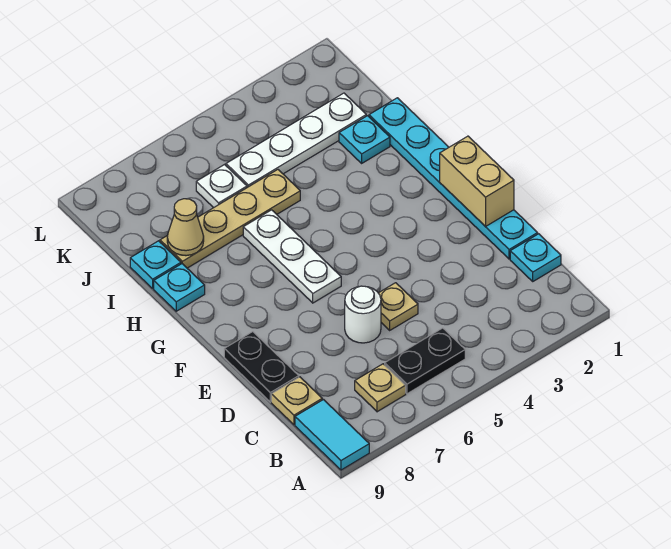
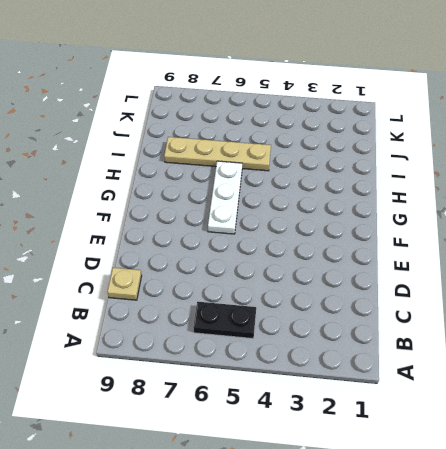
none -> cyan 1x2 tile [295,400,369,470]
none -> tan 1x1 plate [355,364,406,412]
none -> cyan 1x1 plate [510,234,561,281]

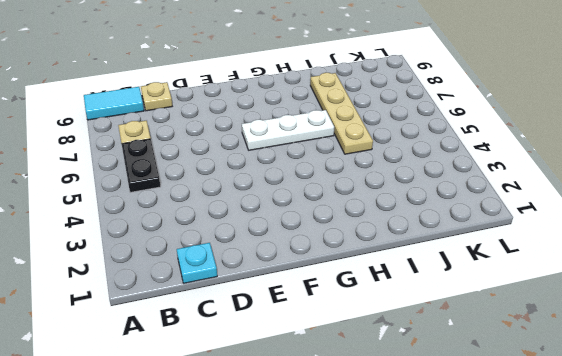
none -> cyan 1x6 plate [369,98,538,259]
none -> tan 1x1 plate [379,283,418,330]
none -> white 1x1 round brick [345,286,381,343]

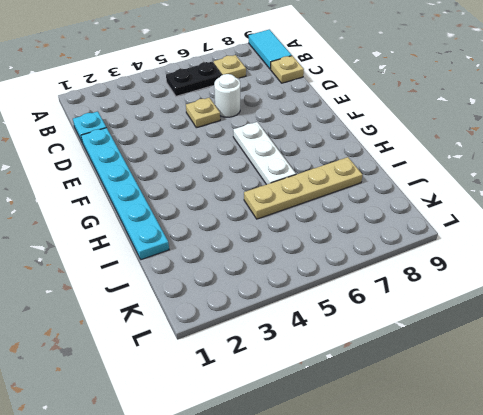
none -> black 1x2 plate [224,332,299,402]
none -> cyan 1x1 plate [154,264,205,311]
none -> cyan 1x1 plate [339,116,390,163]

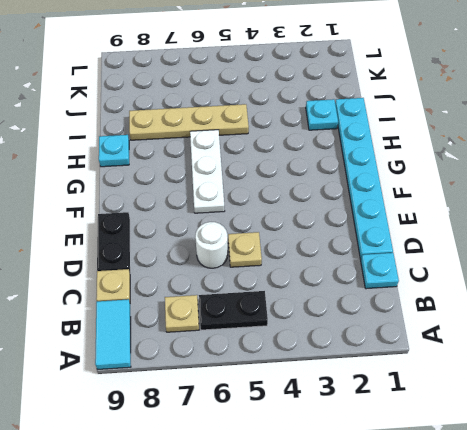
none -> cyan 1x1 plate [130,241,181,288]
none -> white 1x4 plate [226,93,366,187]
none -> white 1x1 plate [196,165,247,208]

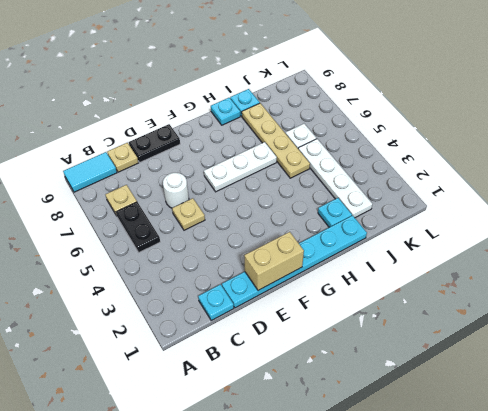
none -> tan 1x1 cone [167,199,204,256]

